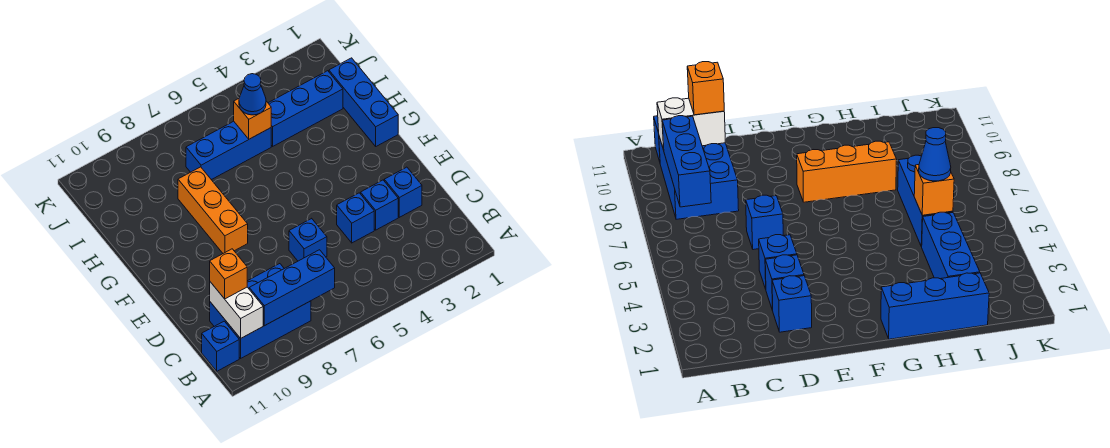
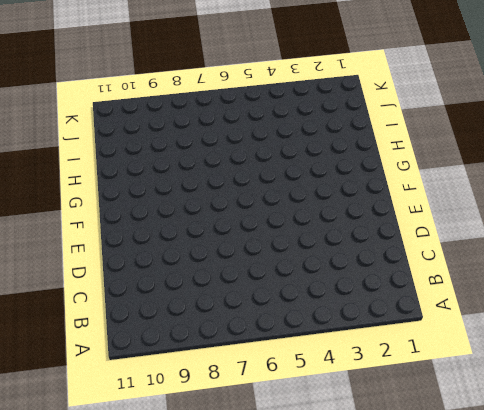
none -> blue 2x3 brick [210,264,311,358]
none -> blue 1x1 brick [202,321,239,371]
none -> blue 1x1 brick [384,167,422,217]

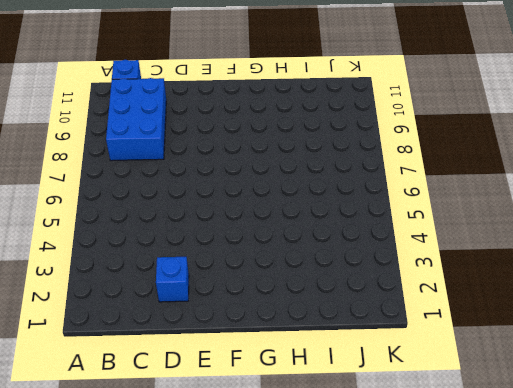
none -> blue 1x1 brick [361,180,398,230]
none -> blue 1x1 brick [337,193,374,243]
none -> blue 1x1 brick [289,218,327,261]

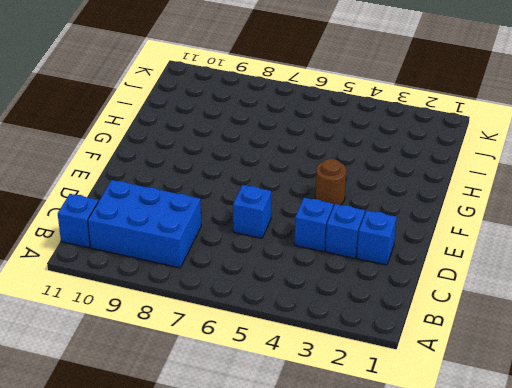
brown 1x1 round brick [315,159,346,207] -> none
none -> orange 1x3 brick [178,167,248,253]
none -> blue 1x3 brick [329,58,398,146]
none -> blue 1x3 brick [268,71,343,146]

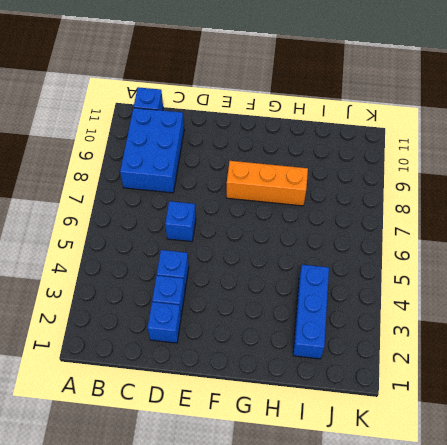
none -> blue 1x3 brick [329,58,398,146]
none -> blue 1x3 brick [186,121,271,180]
none -> blue 1x3 brick [249,250,335,326]

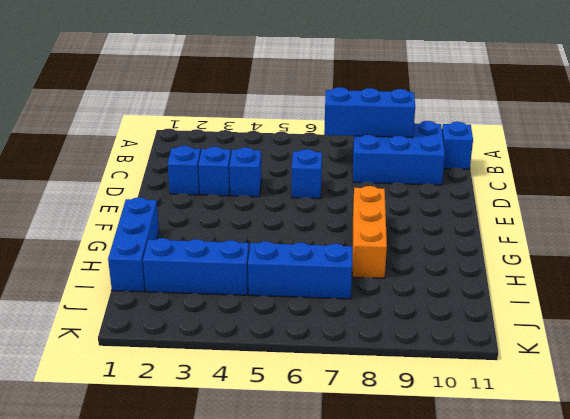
none -> white 1x2 brick [210,282,263,338]
none -> orange 1x1 brick [234,99,271,139]
none -> orange 1x1 brick [210,249,247,299]

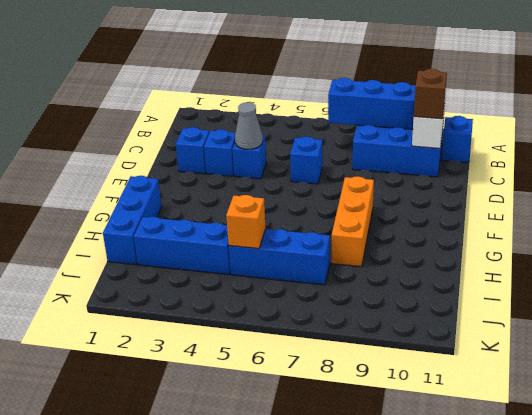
brown 1x1 brick [414,69,447,119] -> orange 1x1 brick [210,249,247,299]
grey 1x1 cone [235,102,263,149] -> none
none -> blue 1x1 cone [239,74,266,115]

